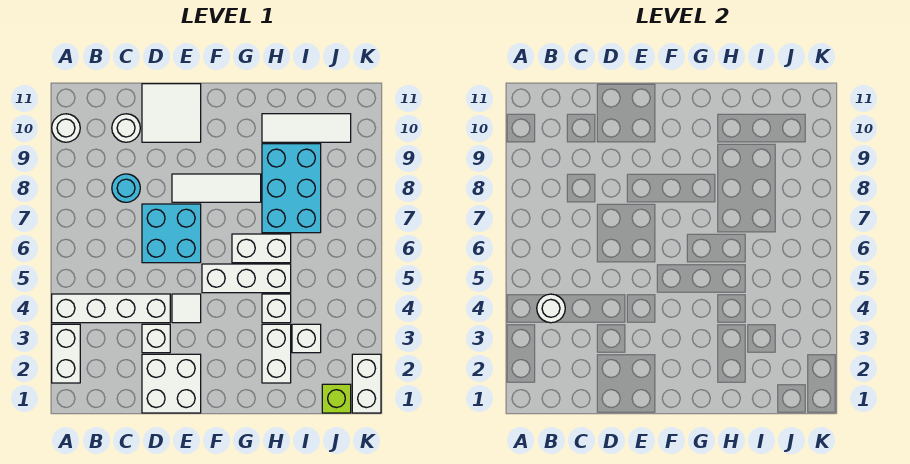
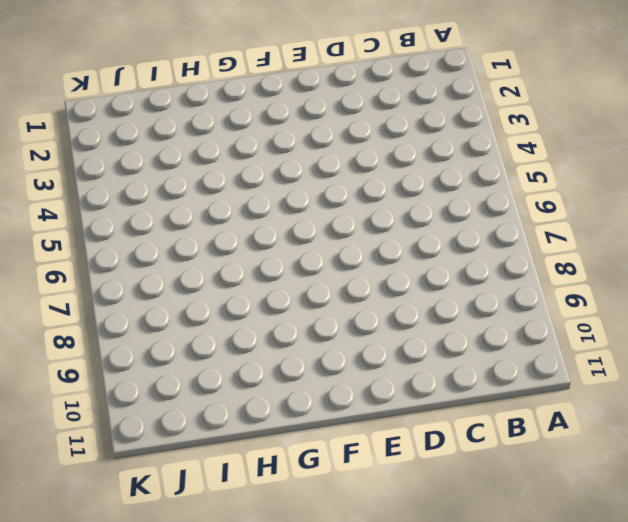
none -> white 1x2 brick [52,324,80,383]
none -> white 1x4 brick [52,294,170,323]
none -> white 1x1 round brick [52,114,80,142]

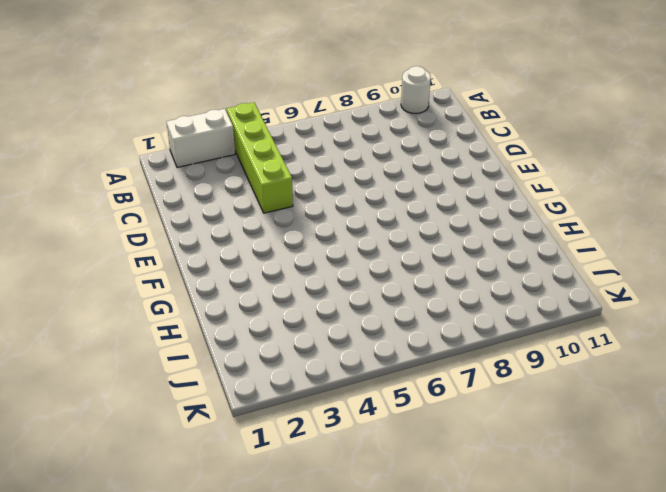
lime 1x4 brick [226,103,293,213] -> white 1x4 brick [52,294,170,323]
none -> cyan 1x1 round brick [112,174,140,202]
none -> white 1x1 round brick [112,114,140,142]
none -> white 2x2 brick [142,354,201,413]

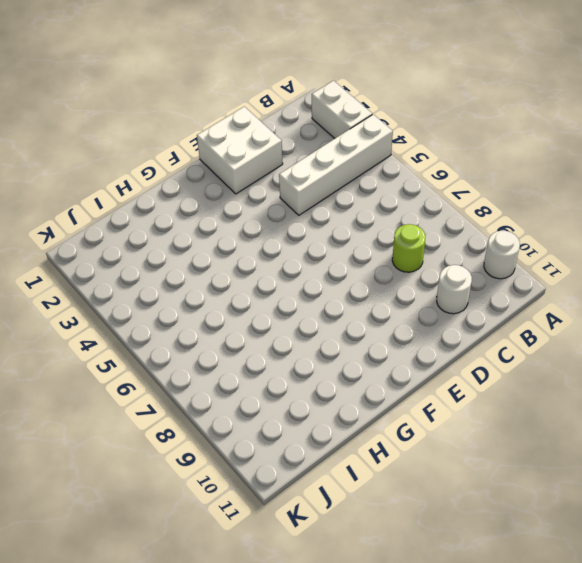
lime 1x1 round brick [392,224,425,272] -> cyan 1x1 round brick [112,174,140,202]
none -> white 1x1 brick [142,324,170,353]
none -> cyan 2x2 brick [142,204,201,263]
none -> white 2x2 tile [142,84,201,142]

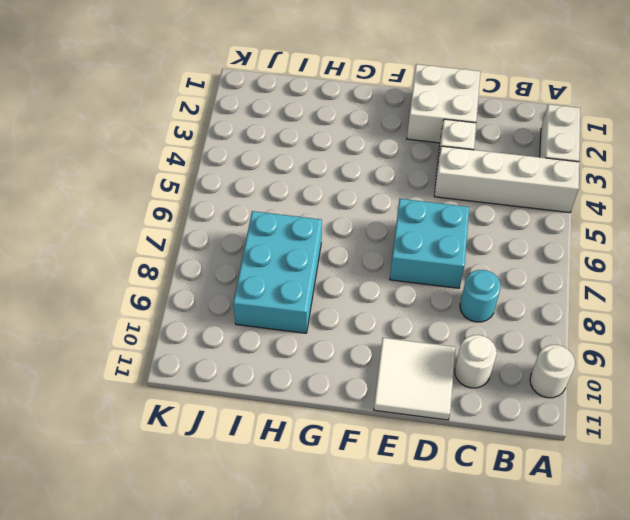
none -> white 1x1 tile [172,294,201,323]
none -> white 1x3 tile [172,174,261,202]
none -> white 1x3 brick [202,264,291,293]

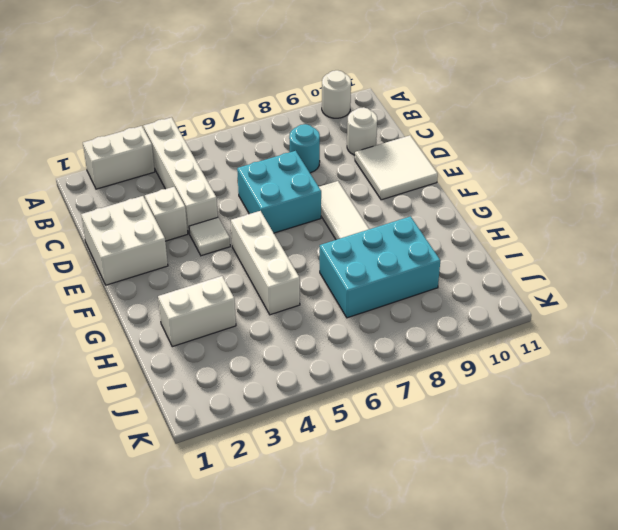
none -> white 1x2 brick [232,234,291,263]
none -> white 1x1 brick [262,294,291,323]
none -> white 1x3 tile [262,114,351,142]

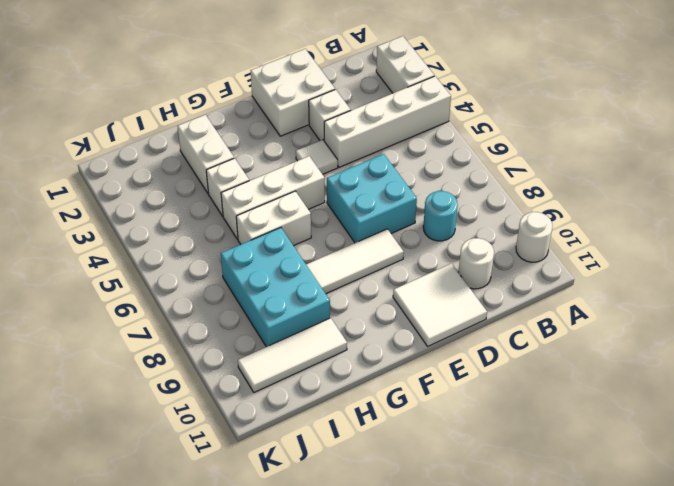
none -> white 1x1 brick [292,324,321,353]
none -> lime 1x1 brick [322,384,351,413]
none -> white 1x2 brick [352,354,381,413]

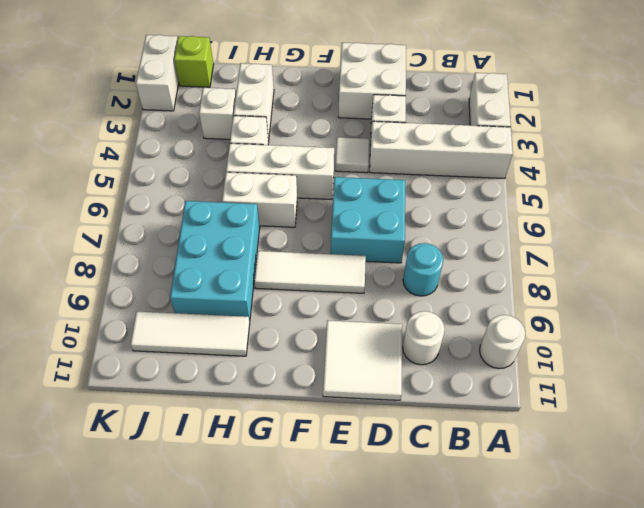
none -> white 1x1 round brick [537,294,565,323]

